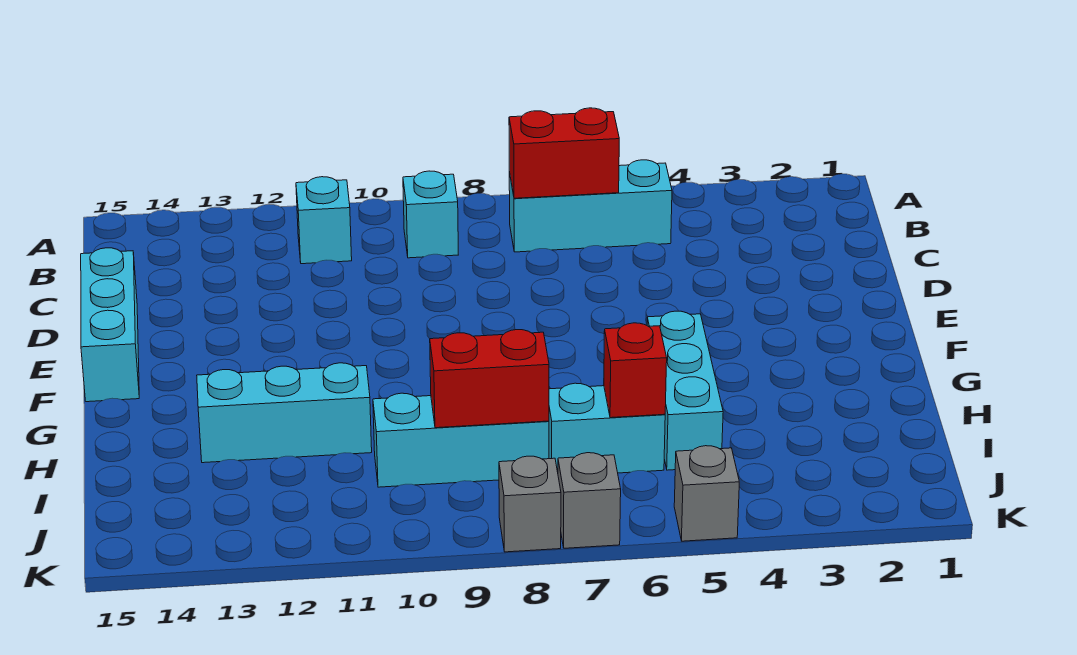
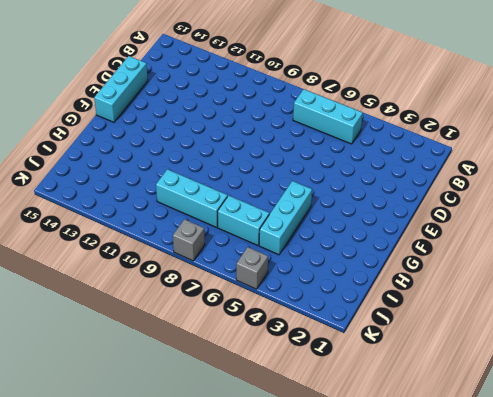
none -> cyan 1x1 brick [403,171,458,258]
none -> cyan 1x1 brick [296,177,352,264]
none -> cyan 1x3 brick [197,363,372,463]

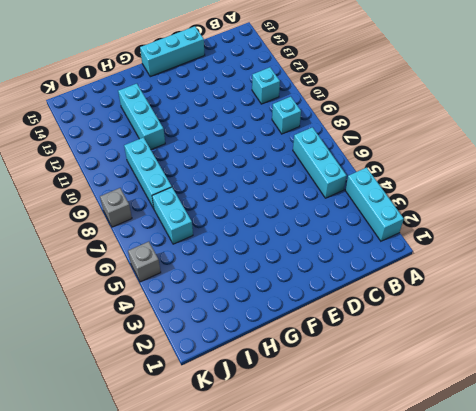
cyan 1x3 brick [345,168,404,241] -> cyan 1x3 brick turned to [647,311,723,470]
none -> grey 1x1 brick [558,453,621,548]
none -> red 1x2 brick [509,108,619,198]
none -> red 1x1 brick [604,323,667,418]

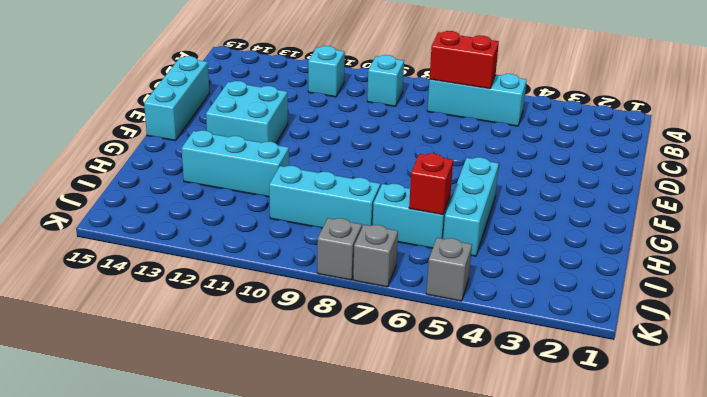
cyan 2x2 brick [206,81,288,143] -> none
none -> red 1x2 brick [430,330,549,428]

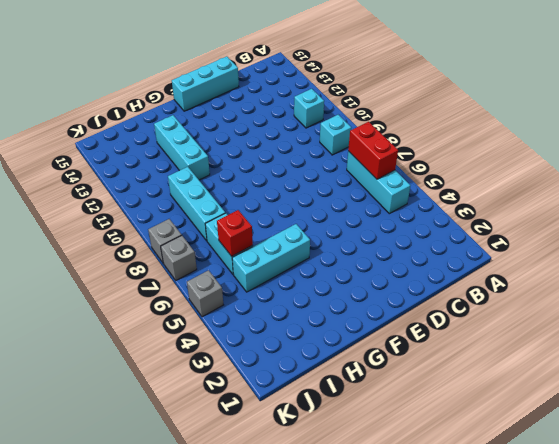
none -> red 1x2 brick [430,330,549,428]

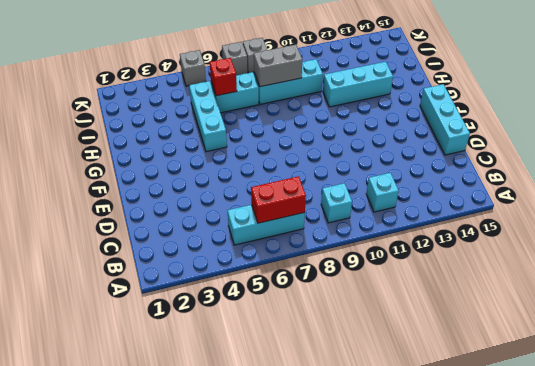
grey 1x2 brick [254,45,302,87] -> red 1x2 brick [430,330,549,428]

